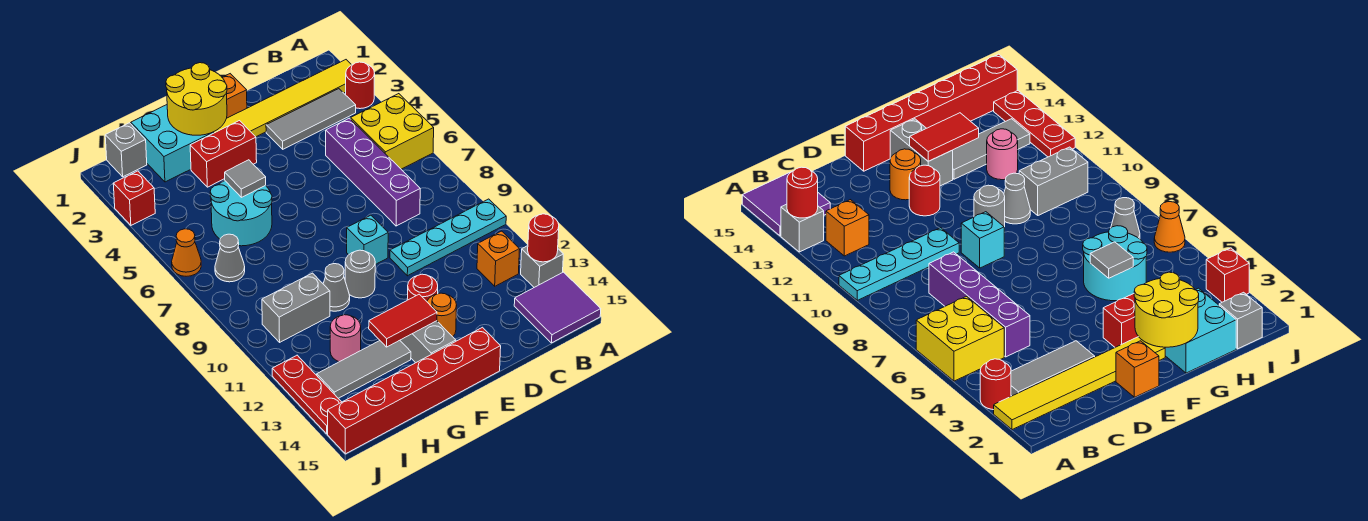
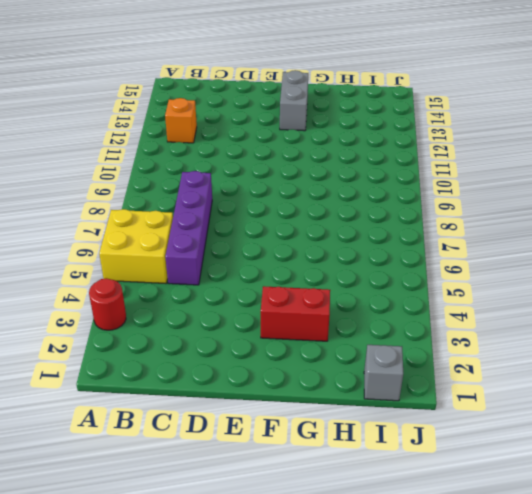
none -> yellow 1x6 tile [214,60,351,137]
none -> cyan 1x4 plate [390,199,506,276]
none -> grey 1x1 brick [521,246,563,287]
none -> purple 2x2 tile [514,272,601,343]

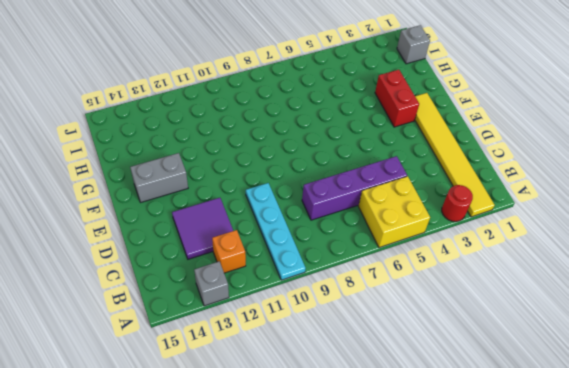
purple 2x2 tile [172,198,233,259] -> purple 2x2 tile moved to [514,272,601,343]
none -> grey 1x3 tile [266,89,356,149]
none -> orange 1x1 brick [222,74,247,118]
none -> cyan 1x1 brick [347,215,388,265]
none -> red 1x1 round brick [407,274,438,301]

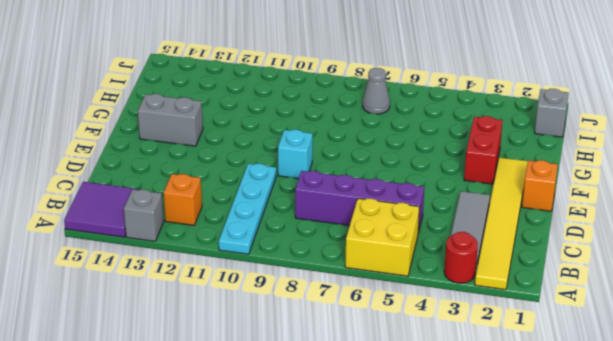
none -> red 1x1 round brick [407,274,438,301]
none -> orange 1x1 round brick [427,293,457,337]
none -> red 1x6 brick [328,327,501,454]
none -> grey 1x1 round brick [345,250,375,298]

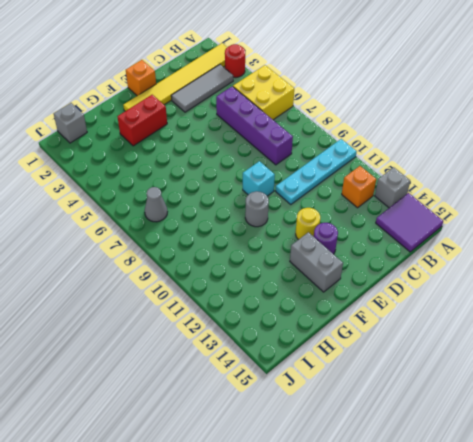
yellow 1x1 round brick [296,208,320,240] -> red 1x1 round brick [407,274,438,301]
purple 1x1 round brick [314,223,338,254] -> orange 1x1 round brick [427,293,457,337]
none -> red 1x6 brick [328,327,501,454]
none -> cyan 2x2 brick [131,105,214,182]
none -> cyan 2x2 round brick [210,181,272,246]
none -> grey 1x1 cone [323,264,350,311]

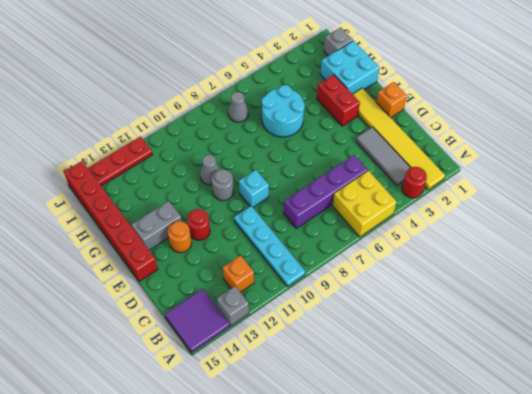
none -> grey 1x3 tile [317,340,411,398]
none -> grey 1x2 brick [262,273,330,342]
none -> pink 1x1 round brick [330,315,361,362]
none -> red 1x1 brick [113,171,155,225]

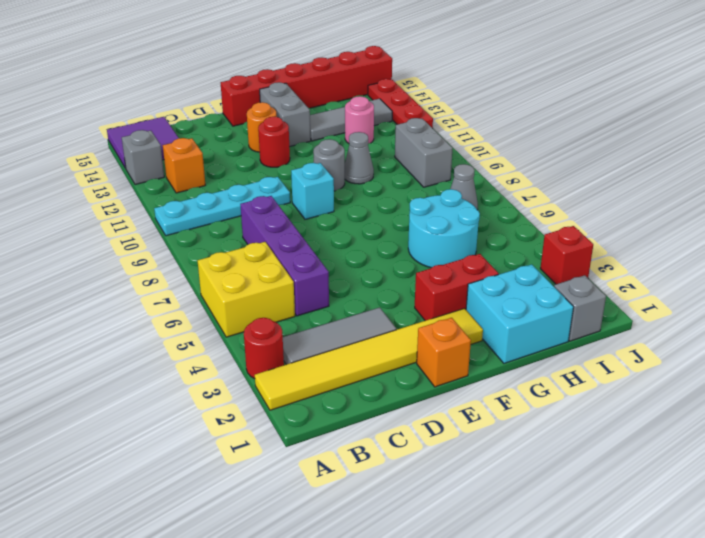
grey 1x2 brick [395,118,453,187] -> grey 1x2 brick turned to [262,273,330,342]
none -> orange 1x1 cone [172,229,201,276]
none -> red 1x1 round brick [528,214,559,262]
none -> yellow 2x2 round brick [166,63,227,135]
none -> red 1x2 tile [369,294,437,347]

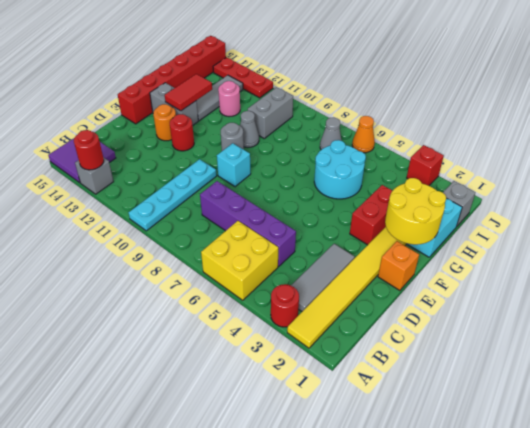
none -> orange 1x1 brick [477,231,520,286]
none -> grey 1x1 tile [225,160,266,197]

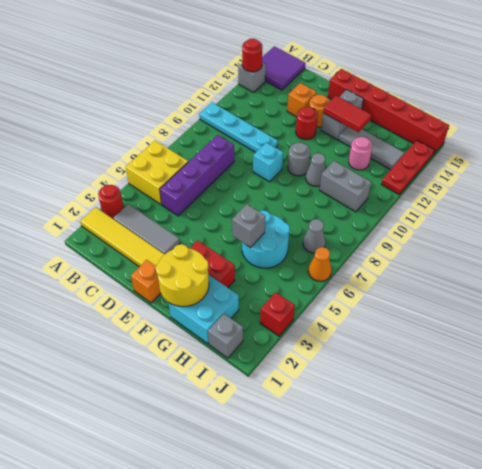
orange 1x1 brick [287,83,316,117] -> orange 1x1 brick moved to [477,231,520,286]
grey 1x1 brick [232,204,265,248] -> grey 1x1 tile [225,160,266,197]

